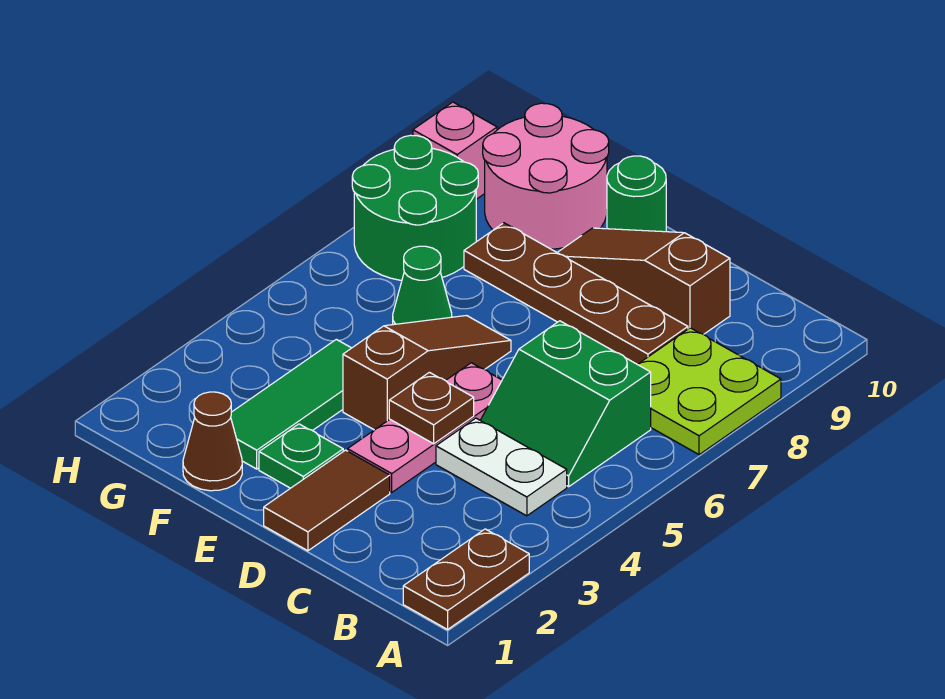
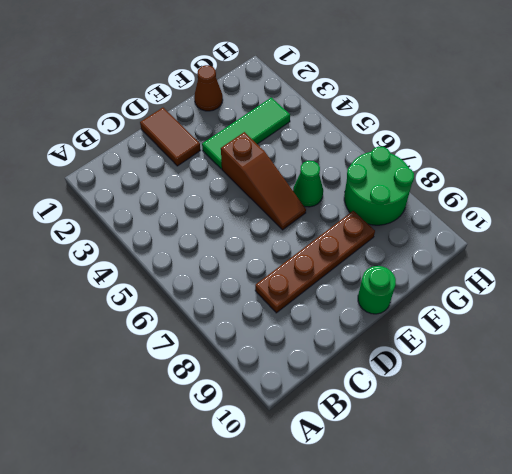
green 1x3 tile [202,98,290,169] -> green 1x3 tile turned to [231,339,351,469]
none -> brown 1x2 plate [403,529,529,629]
none -> lime 2x2 plate [638,328,781,455]
none -> white 1x2 plate [436,418,567,516]

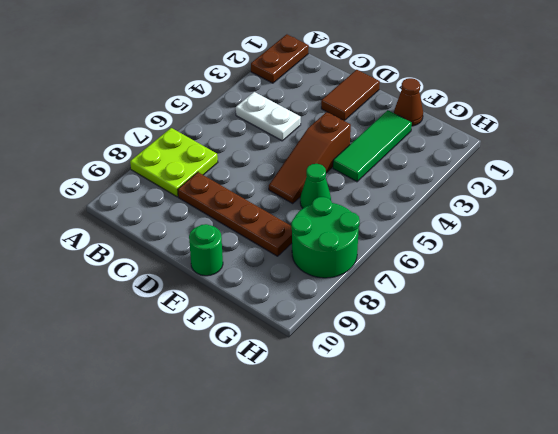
none -> green 2x2 slope [480,321,651,487]
none -> brown 1x3 slope [557,228,730,334]
none -> pink 1x3 plate [348,363,502,492]

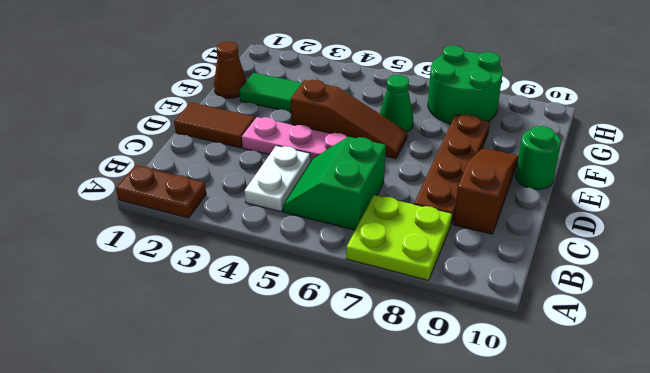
none -> green 1x1 plate [259,424,343,488]
none -> pink 2x2 round brick [483,103,609,249]
none -> pink 1x1 brick [413,102,497,199]

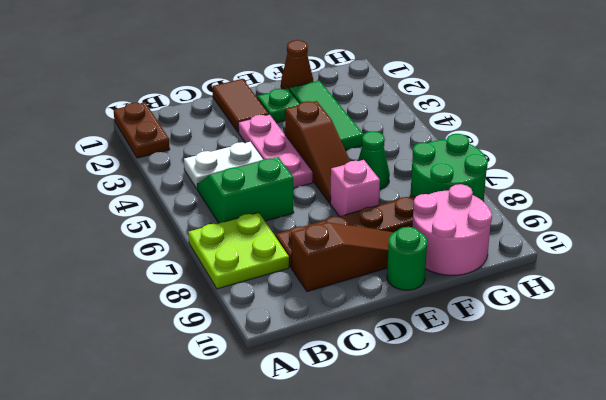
pink 1x1 brick [330,160,380,216] -> pink 1x1 brick moved to [413,102,497,199]
none -> brown 1x1 plate [389,372,474,444]

